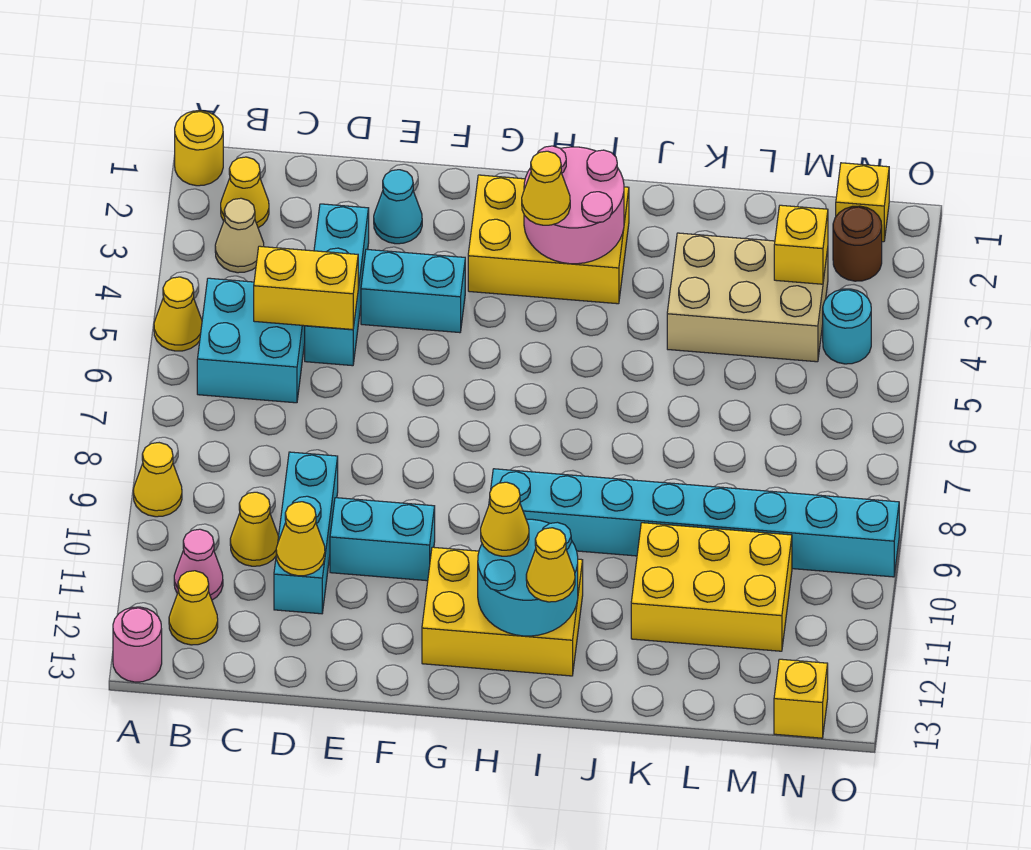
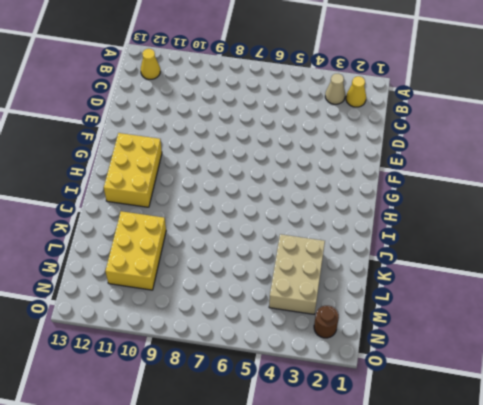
none -> yellow 1x1 round brick [175,111,223,186]
none -> yellow 1x1 cone [154,277,202,351]
none -> yellow 1x1 cone [133,443,182,517]
none -> pink 1x1 round brick [113,607,162,682]

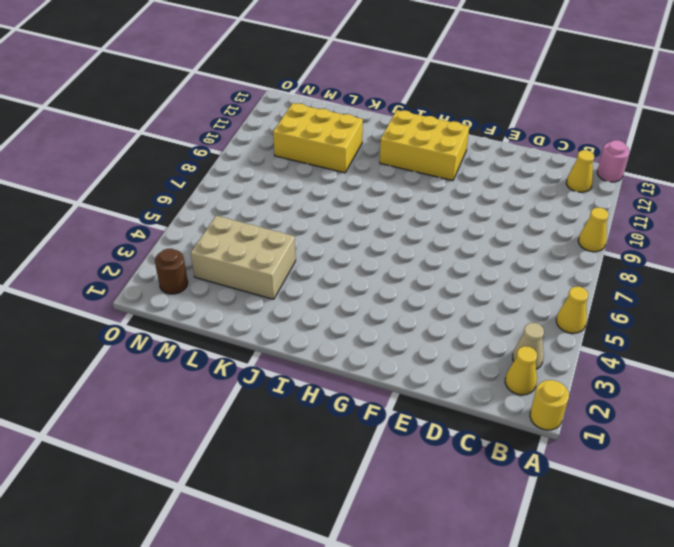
none -> cyan 2x2 brick [197,278,305,403]
none -> pink 1x1 cone [174,529,223,600]
none -> yellow 1x1 cone [230,492,279,566]
none -> cyan 1x3 brick [305,204,369,366]

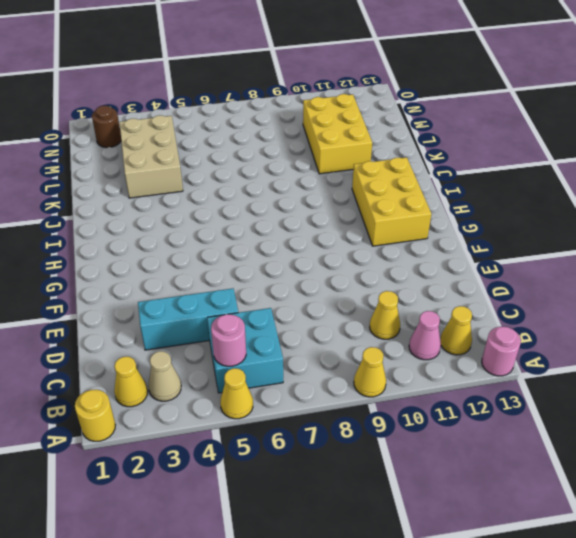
pink 1x1 round brick [211,314,246,366] -> none
none -> cyan 1x3 brick [274,452,338,614]
none -> cyan 1x1 cone [374,170,422,244]
none -> cyan 1x2 brick [361,249,465,333]
none -> cyan 1x2 brick [330,498,435,581]

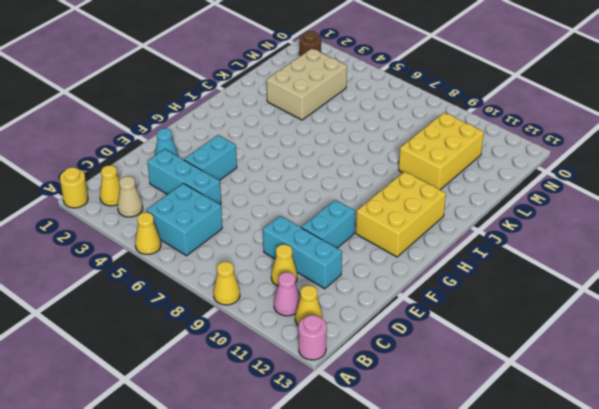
none -> yellow 2x3 brick [468,175,629,304]
none -> cyan 1x8 brick [489,469,899,577]
none -> yellow 1x1 brick [836,163,889,242]
none -> cyan 1x1 round brick [823,289,871,364]

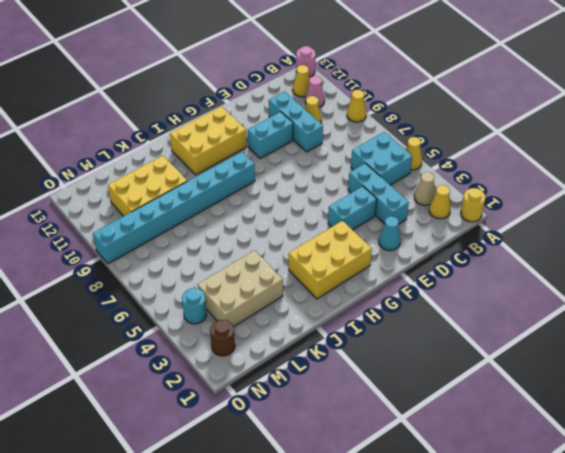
none -> yellow 1x1 brick [836,163,889,242]
none -> yellow 1x1 brick [774,659,828,738]
none -> yellow 1x2 brick [254,246,358,330]
none -> yellow 1x1 cone [276,502,325,576]

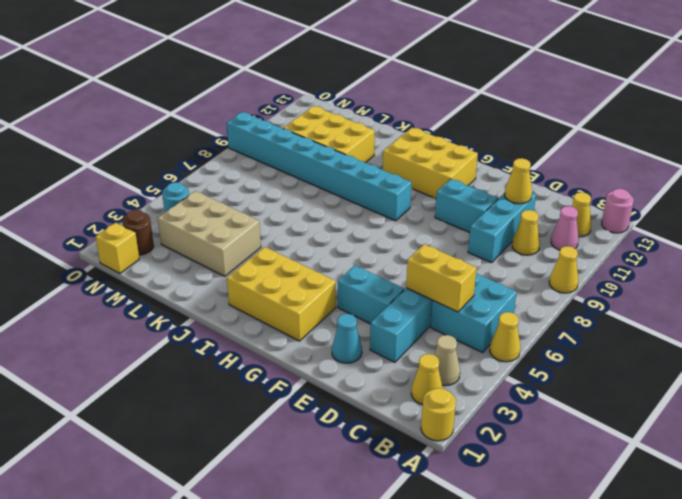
none -> yellow 1x1 brick [774,659,828,738]
none -> pink 2x2 round brick [524,146,624,264]
none -> cyan 2x2 round brick [478,519,578,636]
none -> yellow 1x1 brick [774,205,828,284]

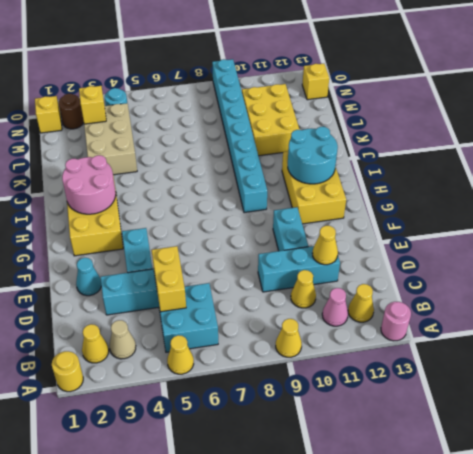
none -> yellow 1x1 cone [522,151,570,225]
none -> yellow 1x1 cone [481,482,529,556]
none -> yellow 1x1 cone [526,528,575,602]

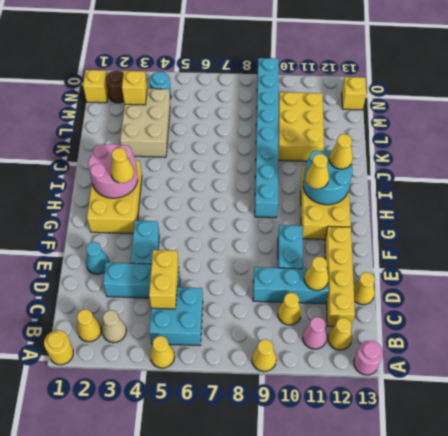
yellow 1x4 brick [325,226,355,327] -> none
yellow 1x1 cone [354,272,375,305] -> none

